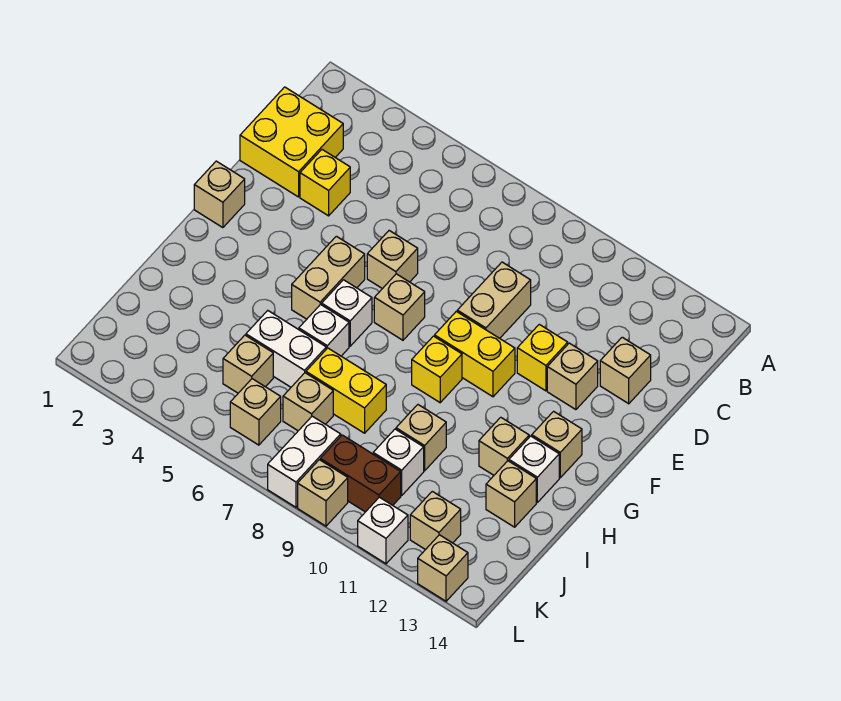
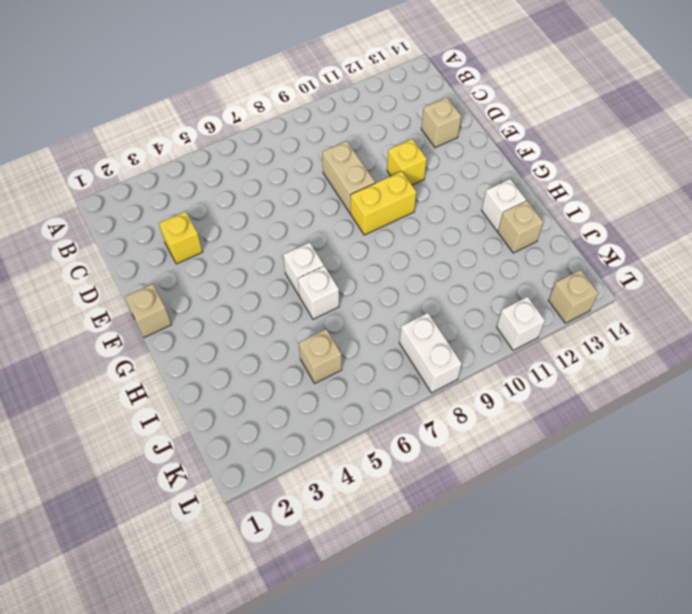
none -> yellow 2x2 brick [240,87,343,197]
none -> tan 1x1 brick [367,231,418,289]
none -> tan 1x1 brick [547,343,598,410]
none -> tan 1x2 brick [292,236,365,319]

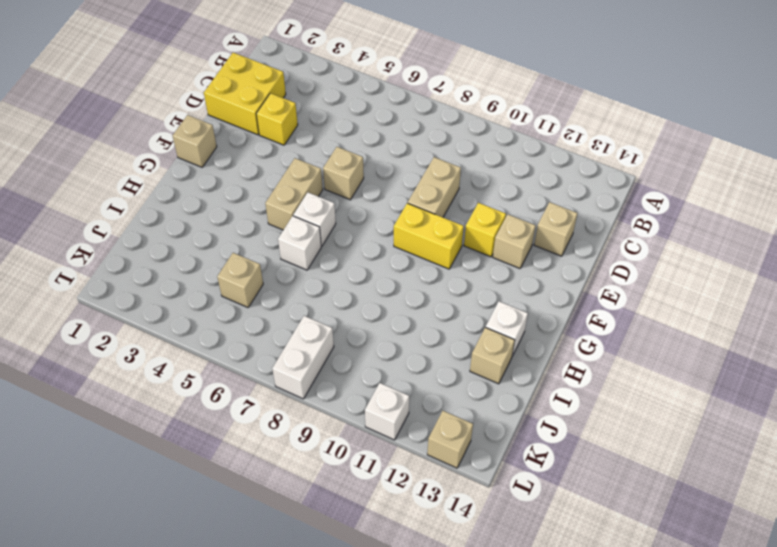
none -> tan 1x1 brick [374,274,425,340]
none -> yellow 1x1 brick [412,336,462,403]
none -> tan 1x1 brick [532,411,582,478]
none -> tan 1x1 brick [479,417,529,475]

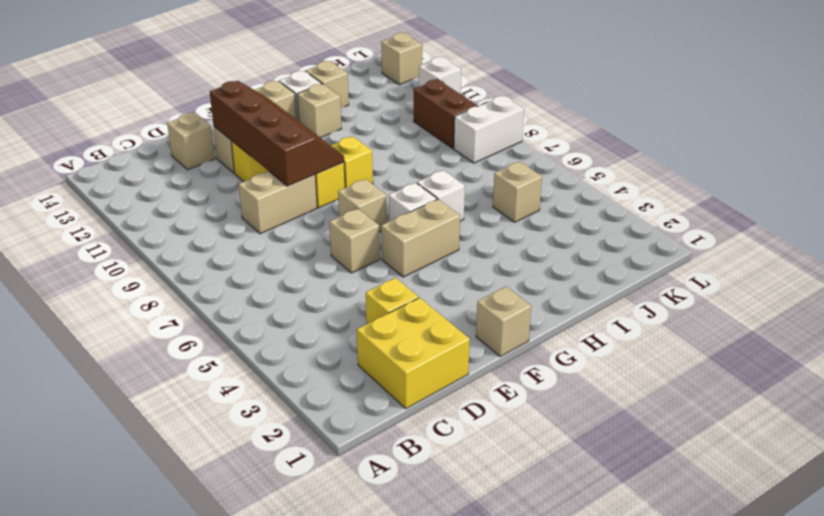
brown 2x4 slope [210,81,344,186] -> none
none -> white 1x2 brick [246,311,326,387]
none -> yellow 1x2 brick [306,348,386,433]
none -> tan 1x1 brick [396,405,446,471]
none -> tan 1x1 brick [283,373,333,431]

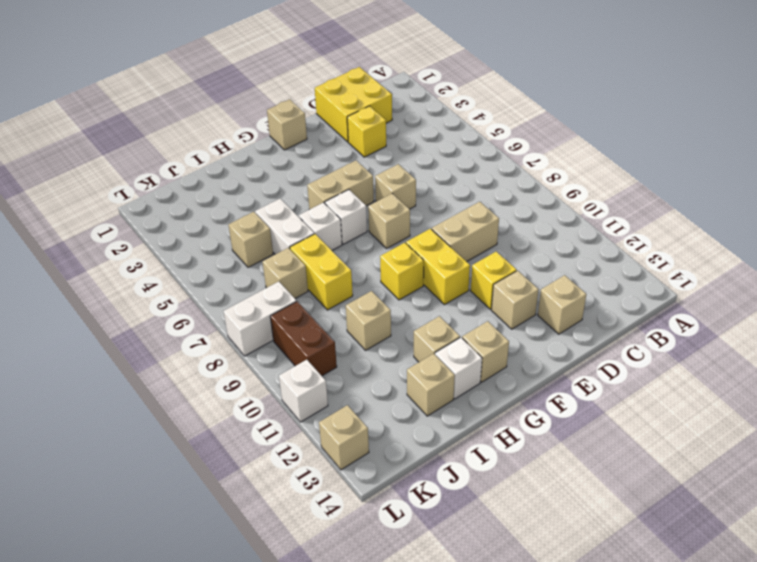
none -> white 1x1 brick [373,429,424,495]
none -> tan 1x1 brick [230,379,281,445]
none -> tan 1x1 brick [410,491,461,550]
none -> tan 1x1 brick [298,460,348,526]

